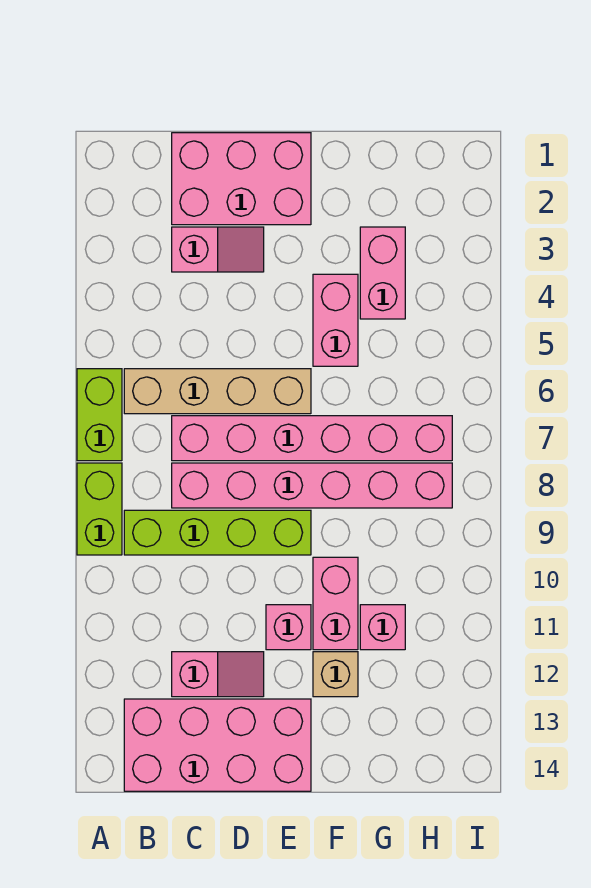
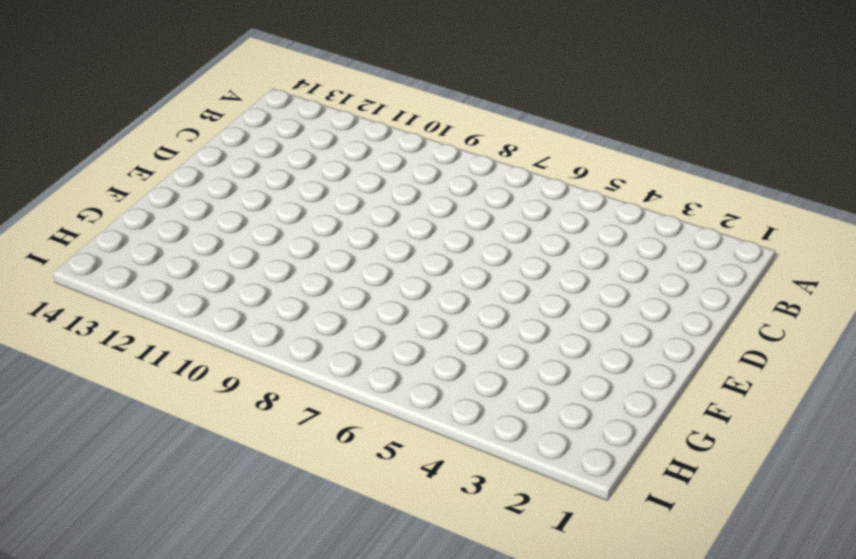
none -> lime 1x2 brick [77,369,122,461]
none -> lime 1x2 brick [77,463,122,555]
none -> tan 1x4 brick [124,369,311,414]

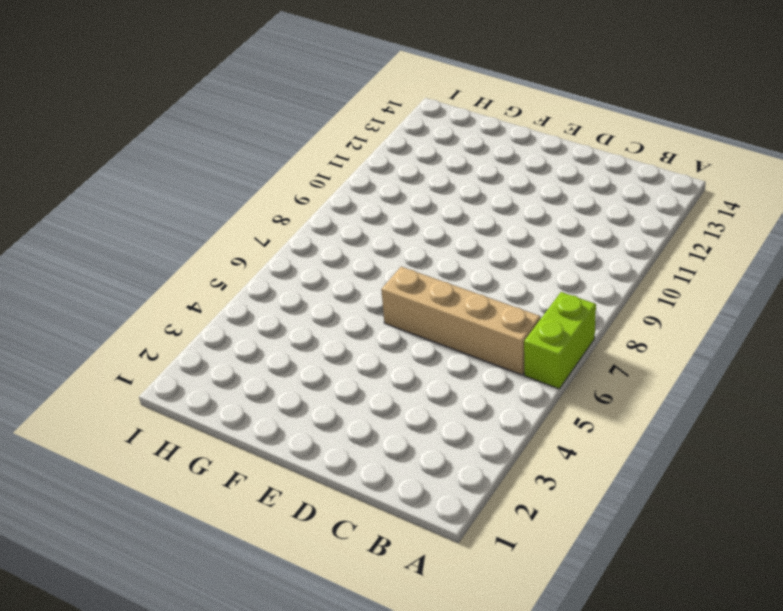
none -> lime 1x2 brick [77,463,122,555]
none -> lime 1x4 brick [124,510,311,555]
none -> pink 2x4 brick [124,699,311,791]

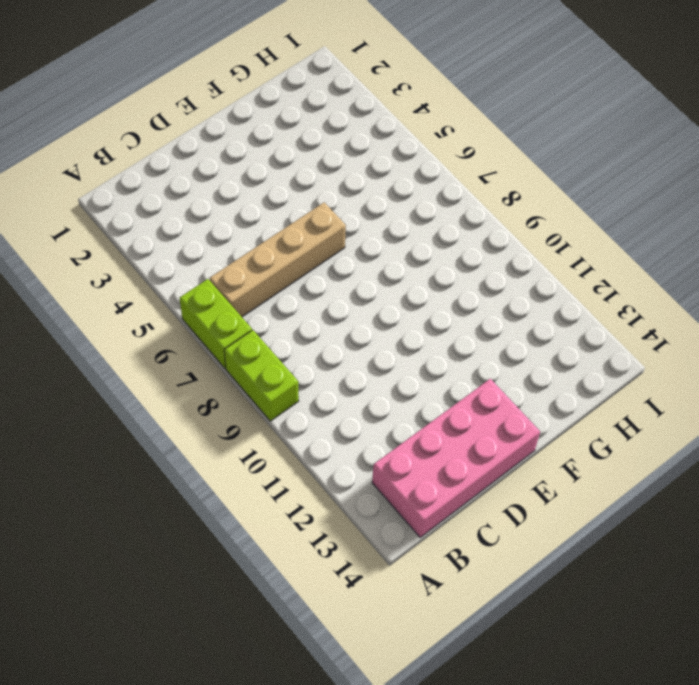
none -> lime 1x4 brick [124,510,311,555]
none -> pink 2x3 brick [172,133,311,225]
none -> pink 1x2 slope [172,227,264,272]

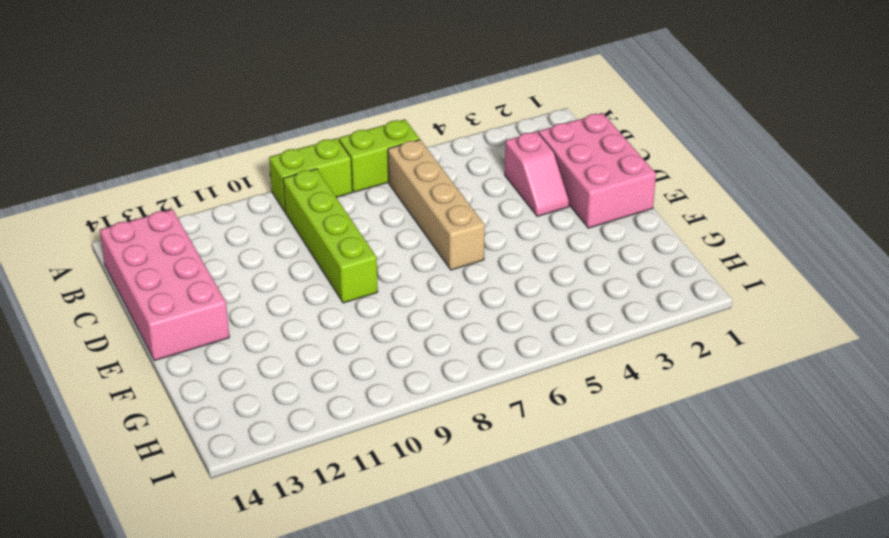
none -> pink 1x6 brick [172,416,452,461]
none -> pink 1x6 brick [172,463,452,508]
none -> pink 1x2 slope [172,652,264,697]

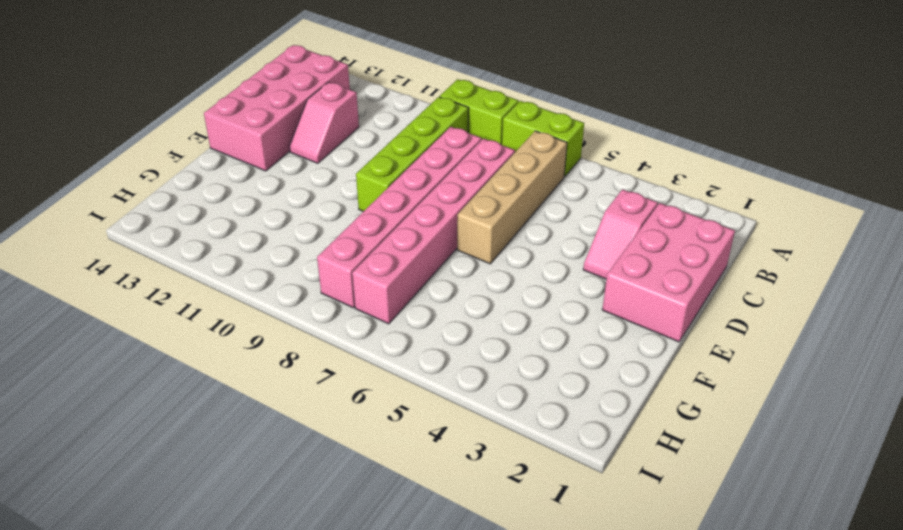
none -> pink 1x1 brick [266,605,311,650]
none -> pink 1x2 brick [313,274,358,366]
none -> pink 1x2 brick [313,557,358,650]

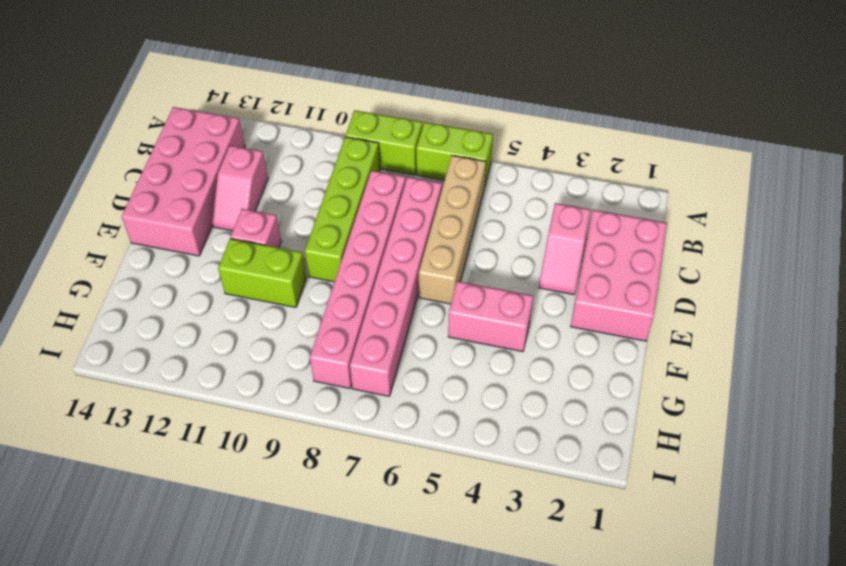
lime 1x2 brick [218,239,306,307] -> pink 1x2 brick [313,557,358,650]
none -> tan 1x1 brick [313,652,358,697]
none -> pink 1x2 brick [360,227,405,319]
none -> pink 1x1 brick [360,605,405,650]

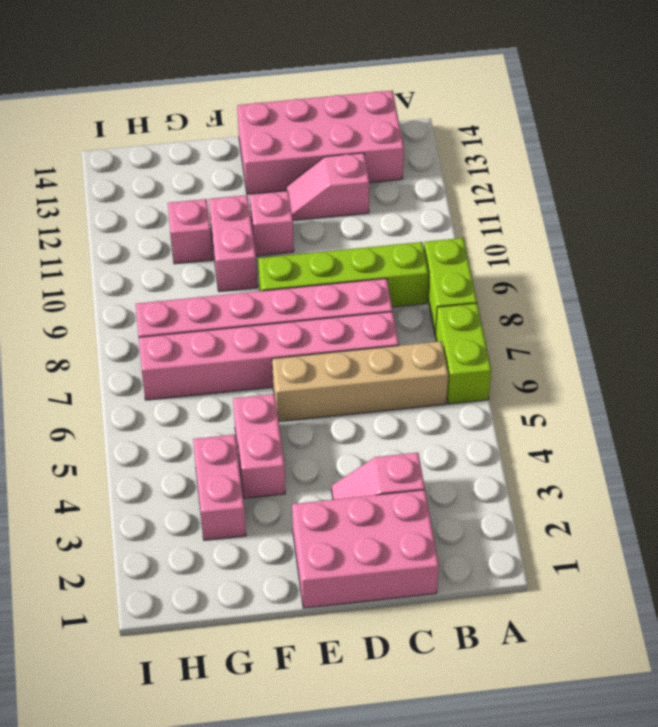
none -> tan 1x1 brick [313,652,358,697]

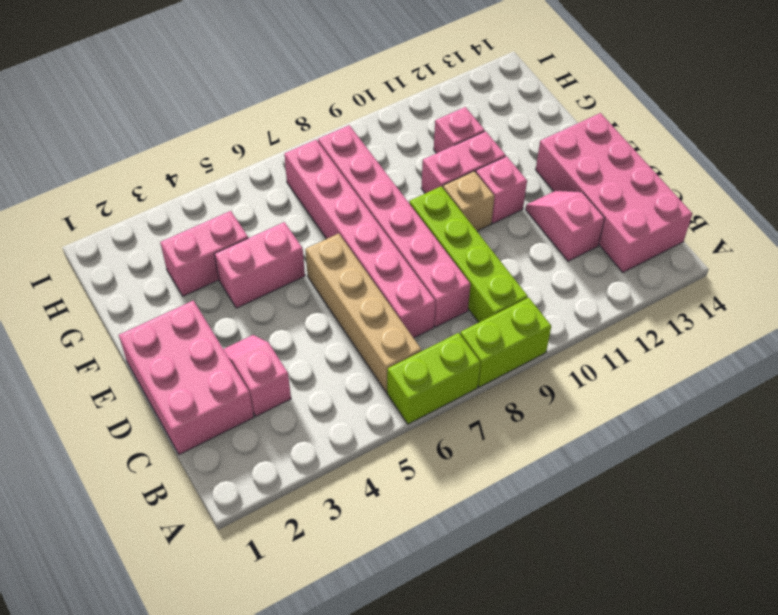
tan 1x1 brick [443,171,494,231] -> tan 1x1 brick moved to [313,652,358,697]

